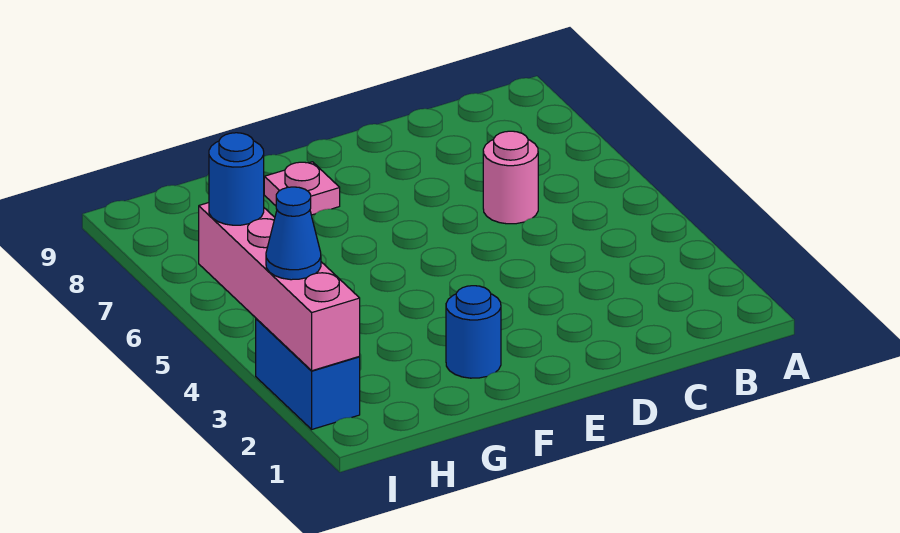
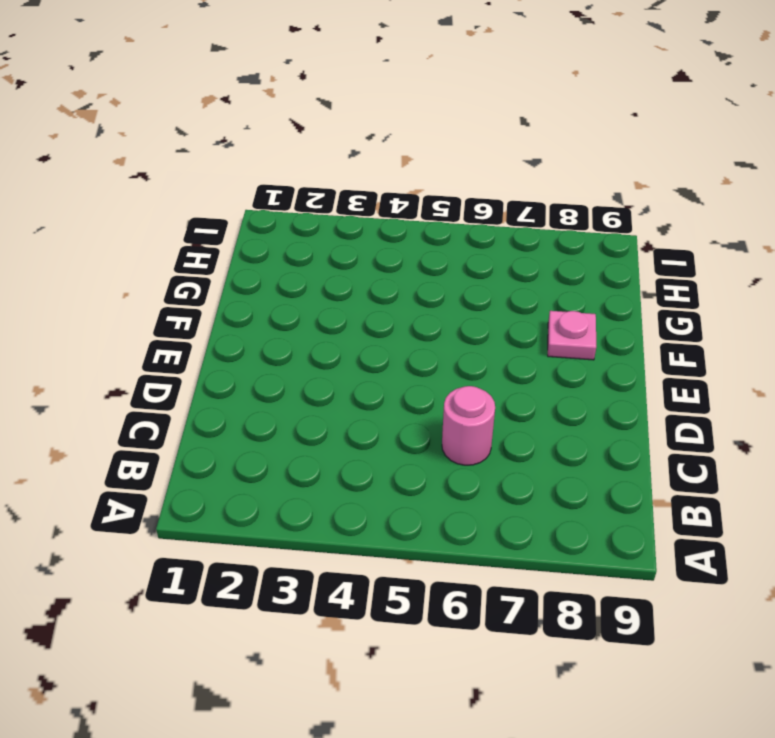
none -> blue 1x1 round brick [446,286,501,378]
none -> blue 1x2 brick [256,319,360,429]

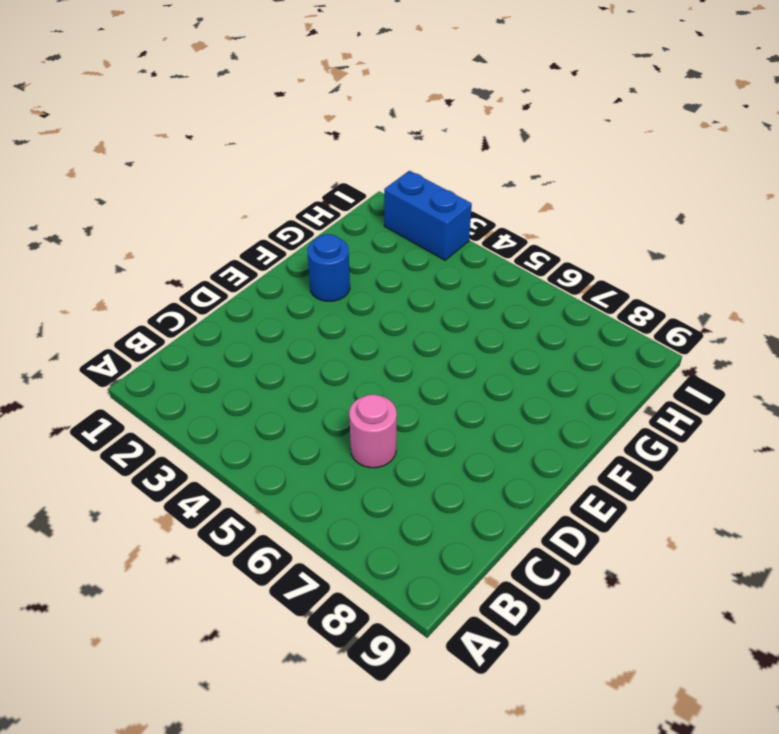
none -> pink 1x1 plate [264,162,340,215]
none -> pink 1x4 brick [199,203,360,371]

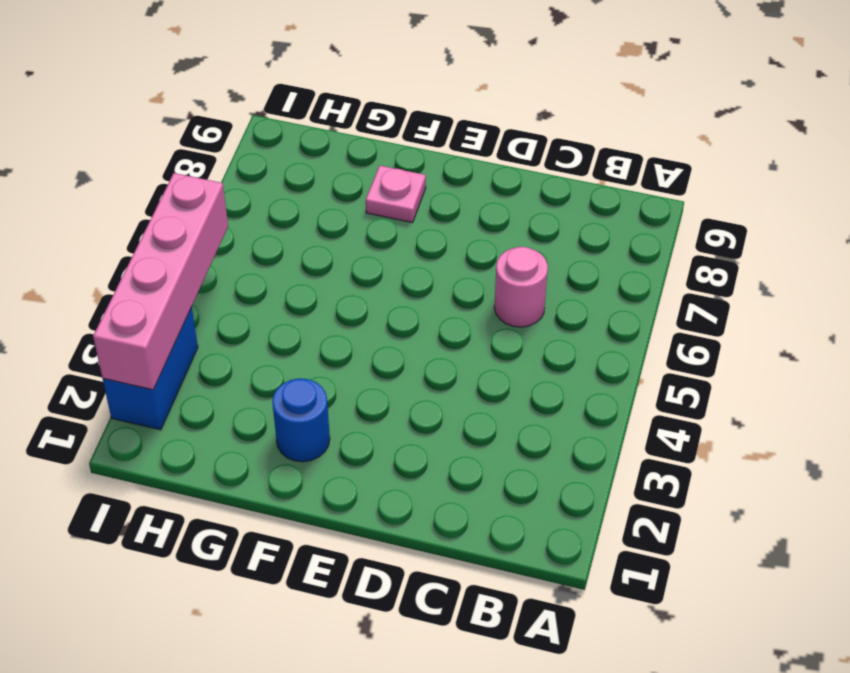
none -> blue 1x1 cone [266,187,321,280]
none -> blue 1x1 round brick [209,133,264,225]

